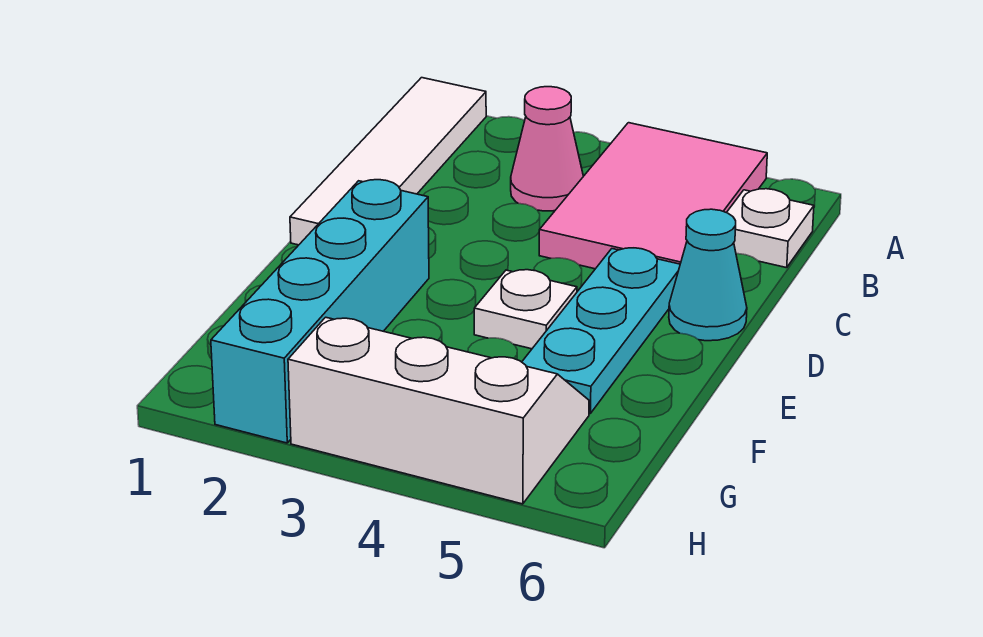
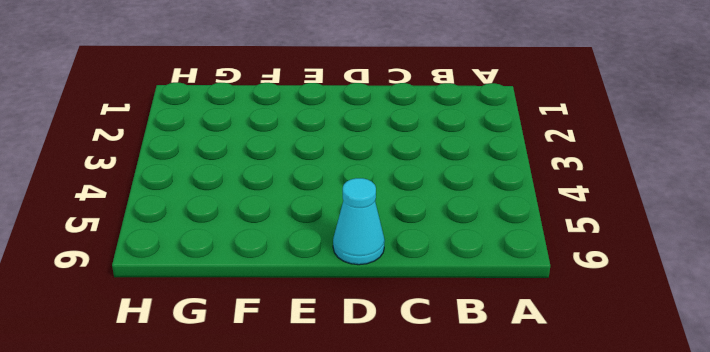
none -> white 1x4 tile [290,78,486,245]
none -> pink 2x3 tile [539,123,767,269]

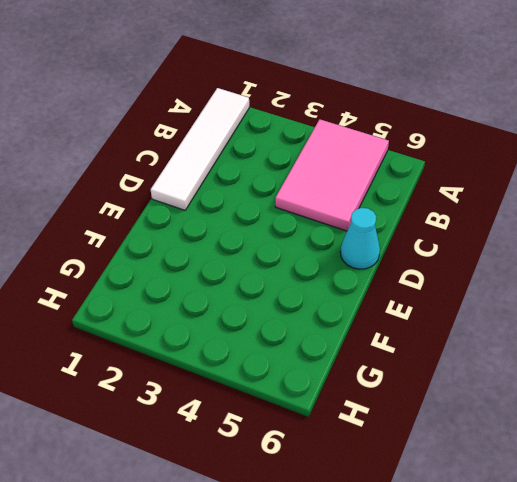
none -> pink 1x1 cone [511,87,583,211]
none -> white 1x1 plate [727,189,814,268]

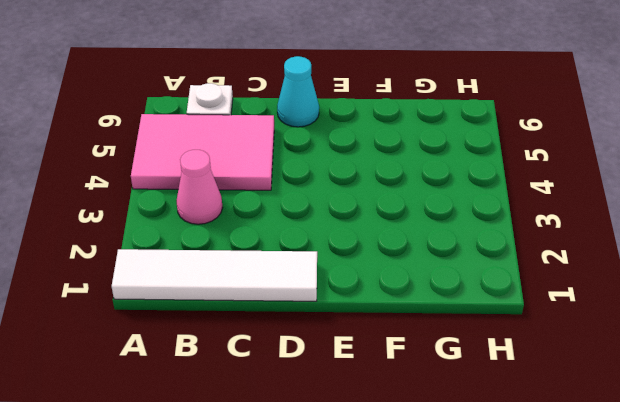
none -> cyan 1x3 plate [522,248,680,413]
none -> cyan 1x4 brick [211,180,429,443]

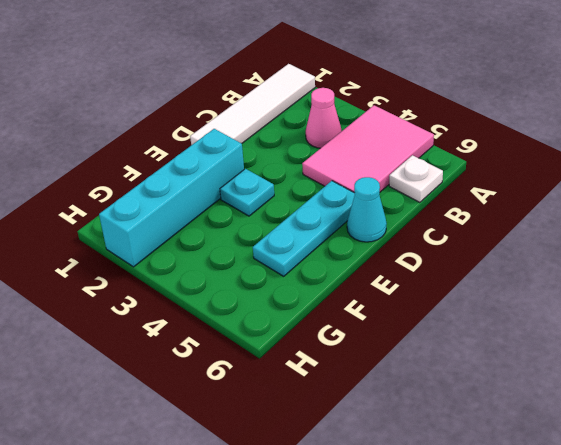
cyan 1x1 plate [220,169,274,216] -> none
none -> white 1x1 plate [474,270,577,349]
none -> white 2x3 slope [288,317,589,504]

